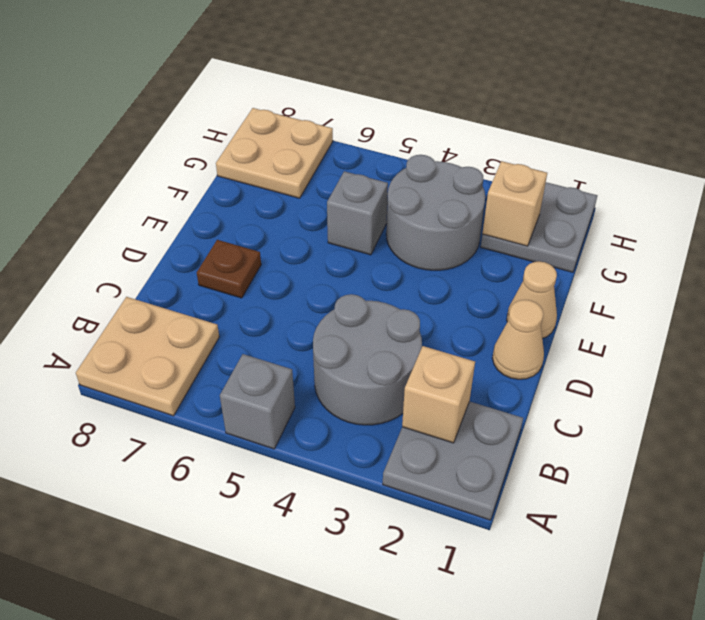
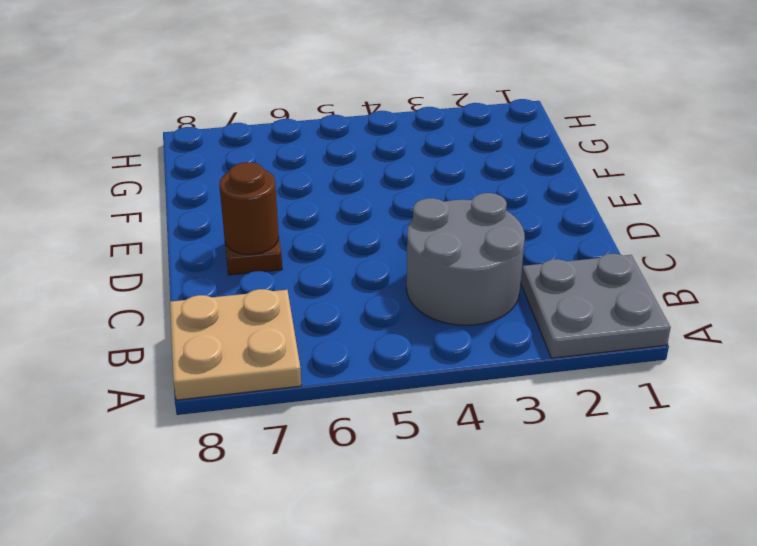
brown 1x1 round brick [219,162,279,254] -> none
none -> grey 1x1 brick [220,354,295,449]
none -> tan 1x1 cone [492,300,544,379]
none -> tan 1x1 cone [507,261,557,338]

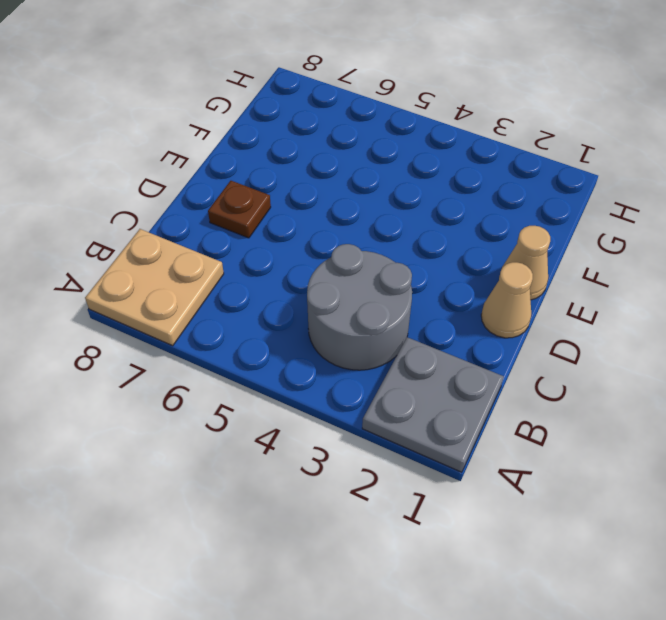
none -> grey 1x1 brick [220,354,295,449]
none -> grey 2x2 round brick [386,155,485,270]
none -> grey 1x1 brick [327,171,388,255]

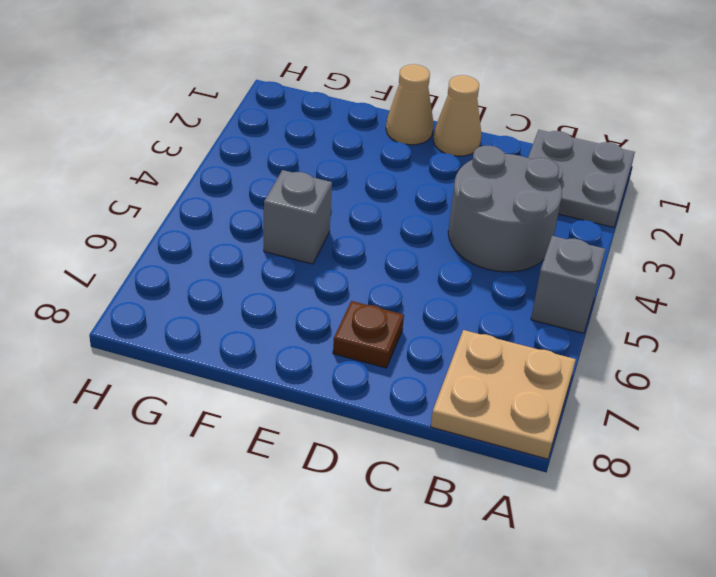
none -> grey 2x2 round brick [386,155,485,270]
none -> grey 2x2 plate [481,182,597,272]
none -> tan 2x2 plate [216,108,333,198]

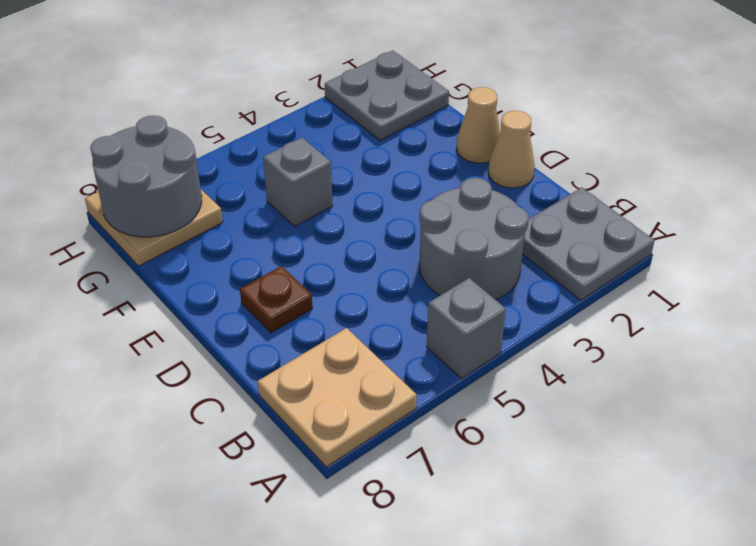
grey 2x2 round brick [90,115,202,237] -> grey 2x2 round brick moved to [386,155,485,270]
none -> tan 1x1 brick [402,346,475,443]
none -> tan 1x1 brick [482,161,547,246]

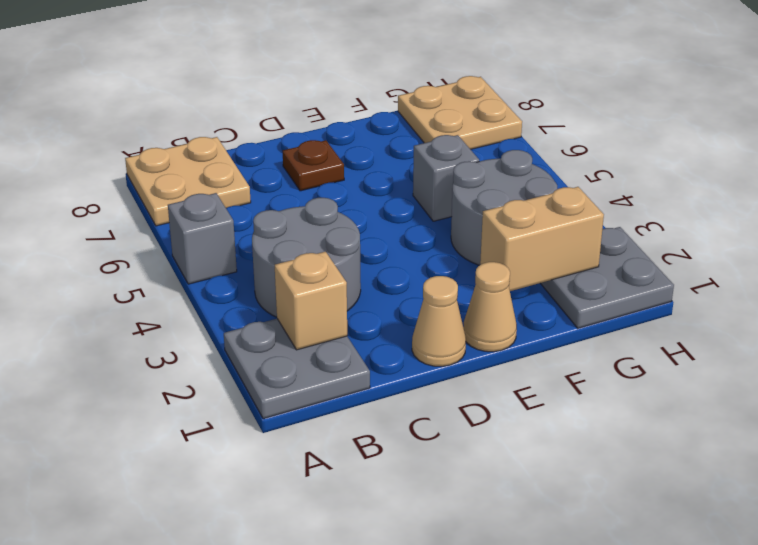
tan 1x2 brick [480,187,604,291] -> tan 1x1 brick [482,161,547,246]

